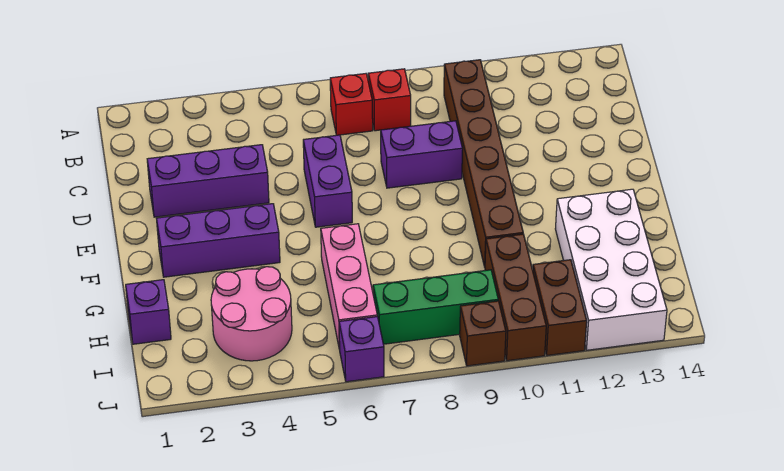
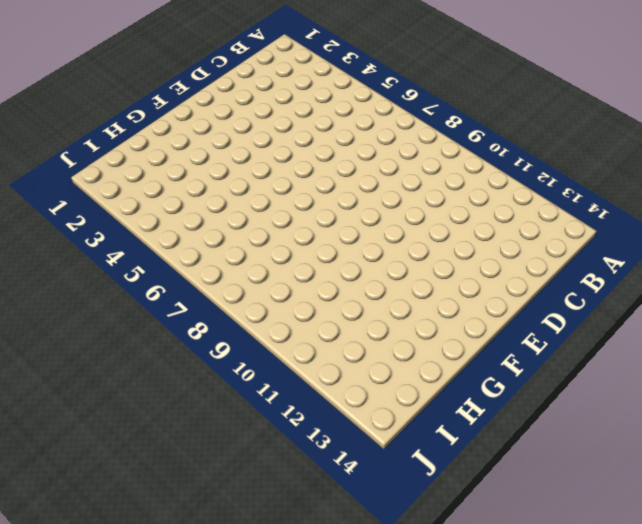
none -> red 1x1 brick [330,74,373,135]
none -> red 1x1 brick [368,69,411,131]
none -> brown 1x6 brick [444,60,523,267]

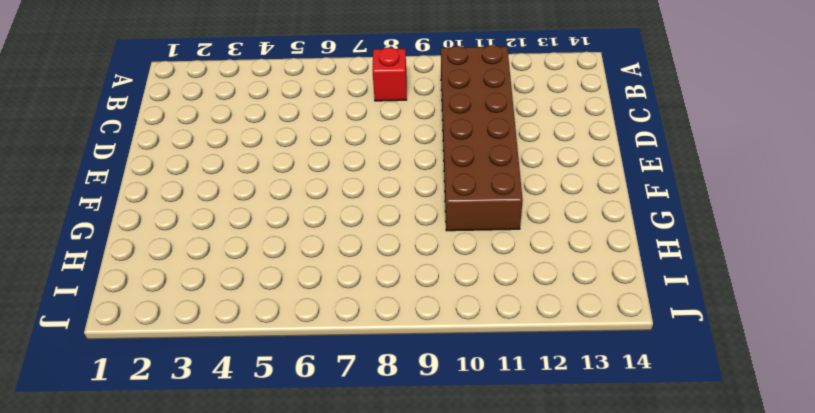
brown 2x6 brick [441,45,523,231] -> brown 1x6 brick [444,60,523,267]
none -> red 1x1 brick [330,74,373,135]
none -> purple 1x3 brick [147,145,269,217]
none -> purple 1x2 brick [303,135,352,227]

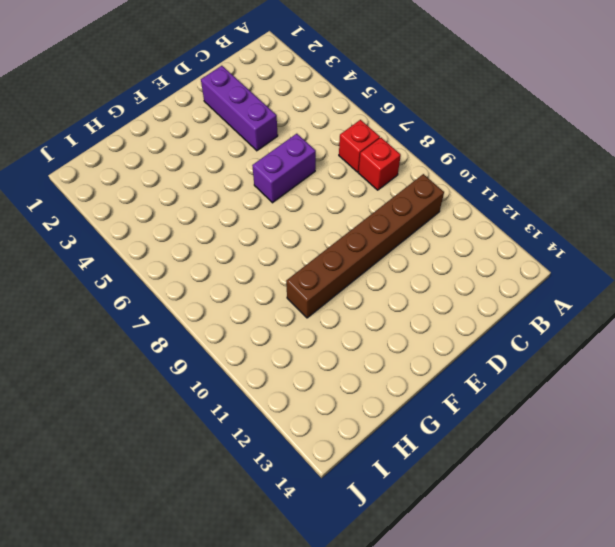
none -> purple 1x2 brick [381,121,463,188]
none -> purple 1x3 brick [156,204,280,277]
none -> pink 1x3 brick [321,224,377,350]

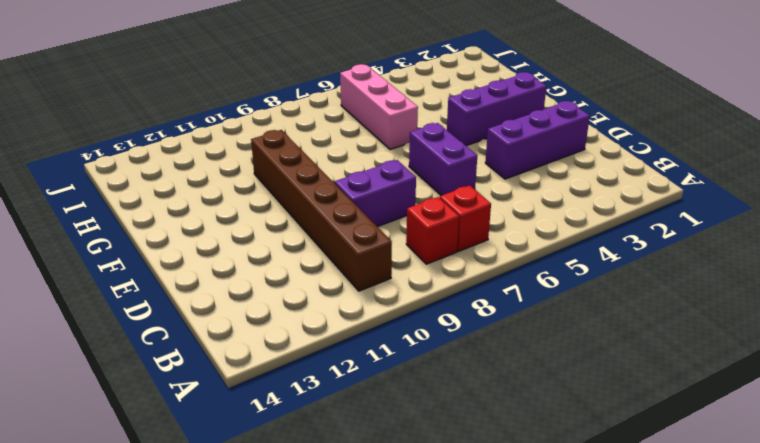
none -> white 2x4 brick [555,189,667,350]
none -> purple 1x1 brick [126,280,171,344]
none -> pink 2x2 round brick [211,267,292,361]

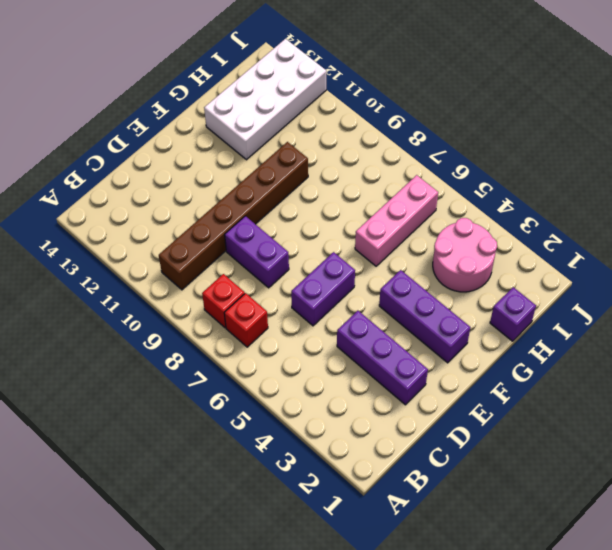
none -> brown 1x3 brick [485,234,546,361]
none -> green 1x3 brick [373,270,498,344]
none -> brown 1x2 brick [533,260,587,355]

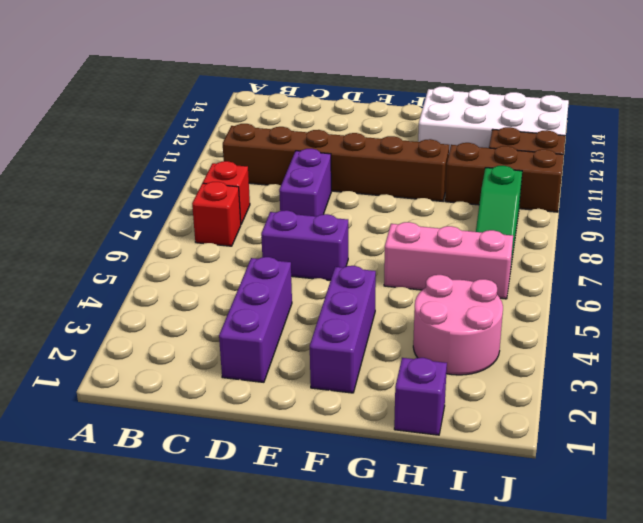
green 1x3 slope [476,166,522,272] -> green 1x3 brick [373,270,498,344]
none -> purple 1x1 brick [339,317,384,382]
none -> brown 1x1 brick [460,301,506,366]

